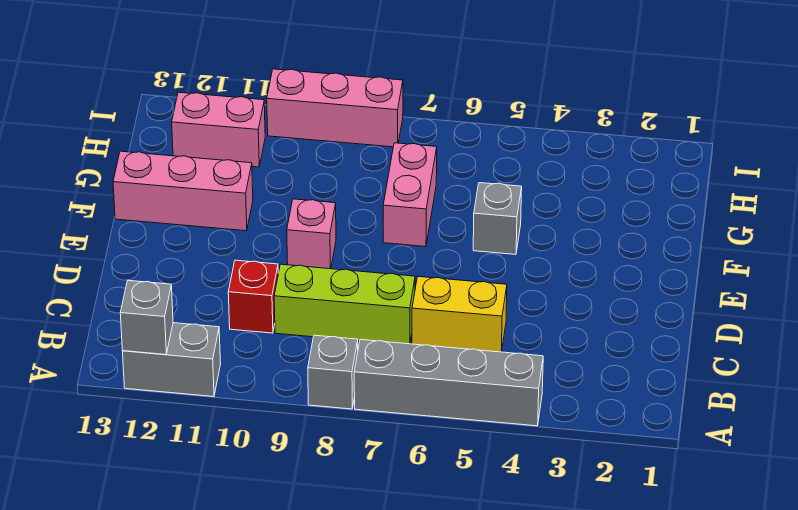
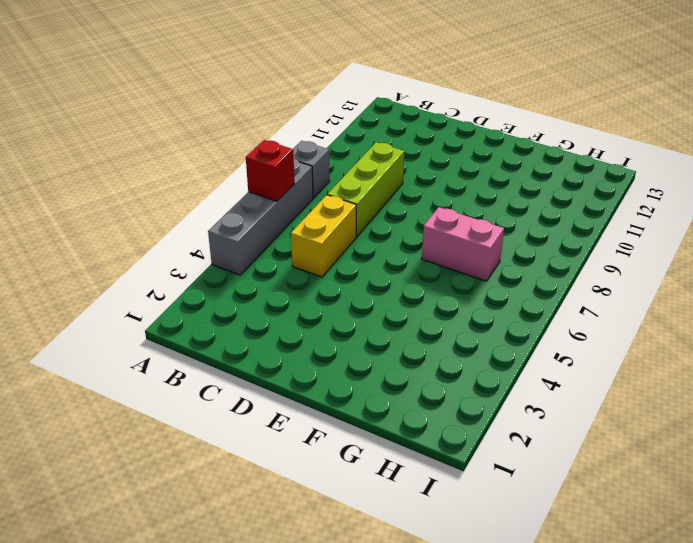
red 1x1 brick [246,140,295,201] -> red 1x1 brick moved to [228,260,278,333]
none -> grey 1x2 brick [123,323,221,397]
none -> pink 1x1 brick [287,199,336,269]
none -> grey 1x1 brick [473,183,522,254]

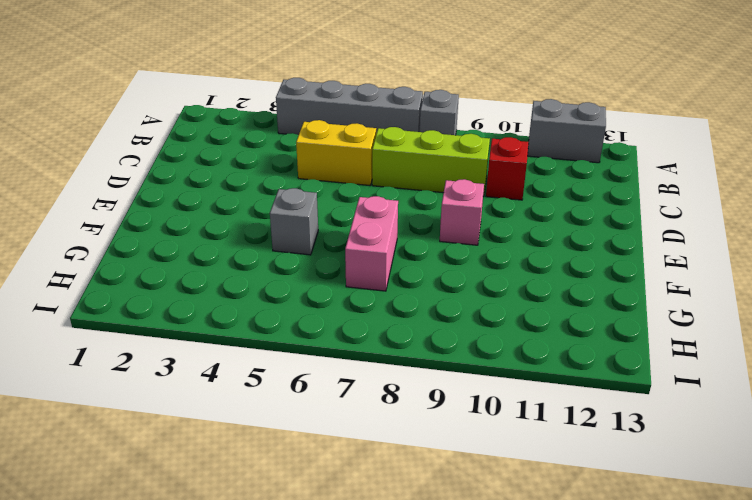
none -> pink 1x3 brick [113,151,253,231]
none -> pink 1x2 brick [172,92,265,167]
none -> pink 1x3 brick [267,69,403,147]

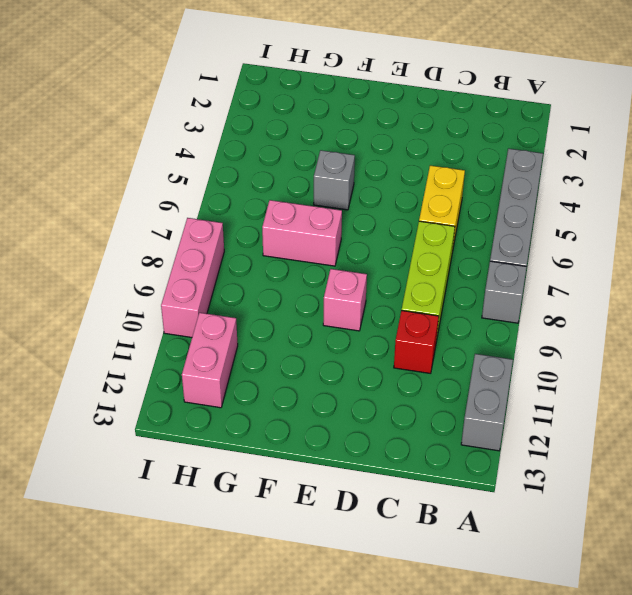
none -> pink 1x3 brick [113,151,253,231]
none -> grey 1x1 brick [120,280,173,355]

